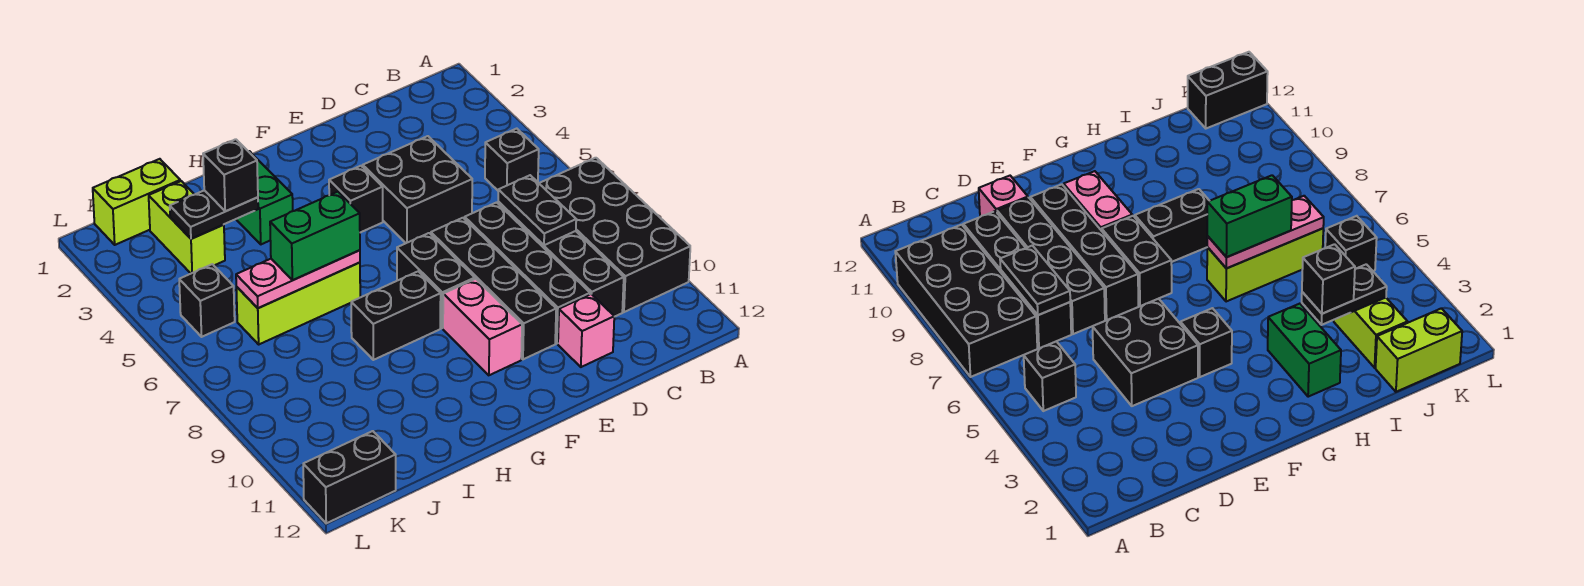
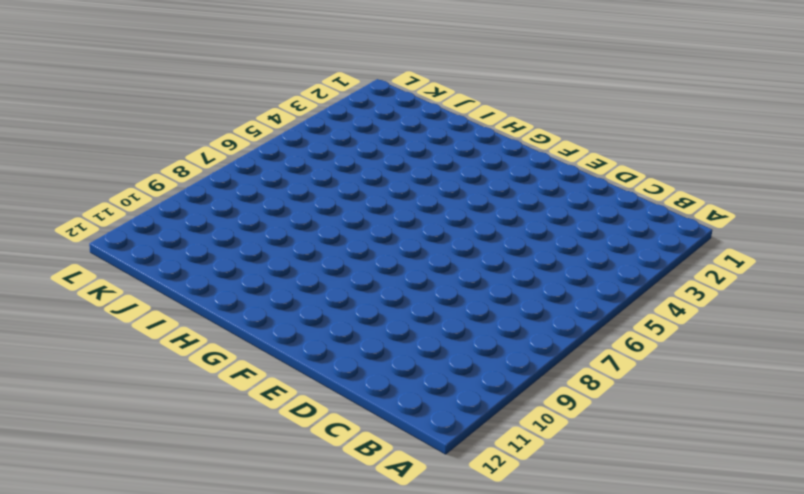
none -> black 2x4 brick [539,158,690,312]
none -> black 1x1 brick [485,129,539,190]
none -> black 1x4 brick [498,202,624,317]

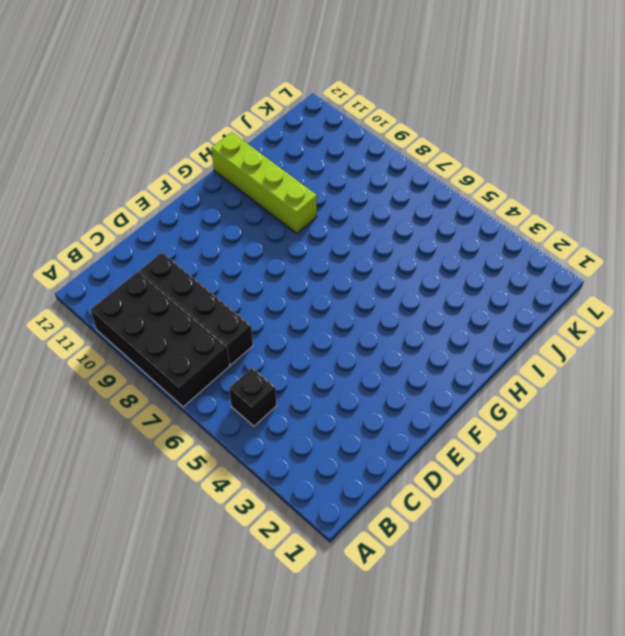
lime 1x4 brick [211,132,317,234] -> none
none -> black 2x2 brick [363,136,472,243]
none -> black 1x4 brick [465,203,590,343]
none -> pink 1x1 brick [558,294,614,367]

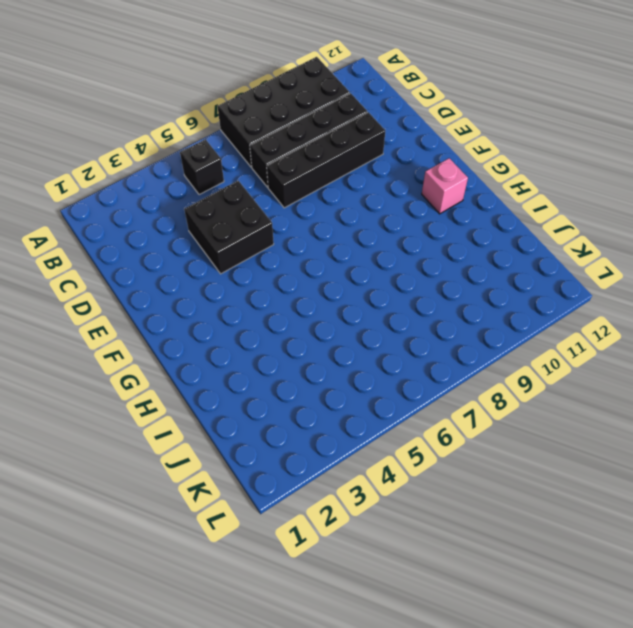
pink 1x1 brick [422,158,468,214] -> pink 1x1 brick moved to [558,294,614,367]
none -> black 1x4 brick [431,218,556,359]
none -> black 1x1 brick [329,166,383,233]
none -> black 1x2 brick [397,233,475,328]

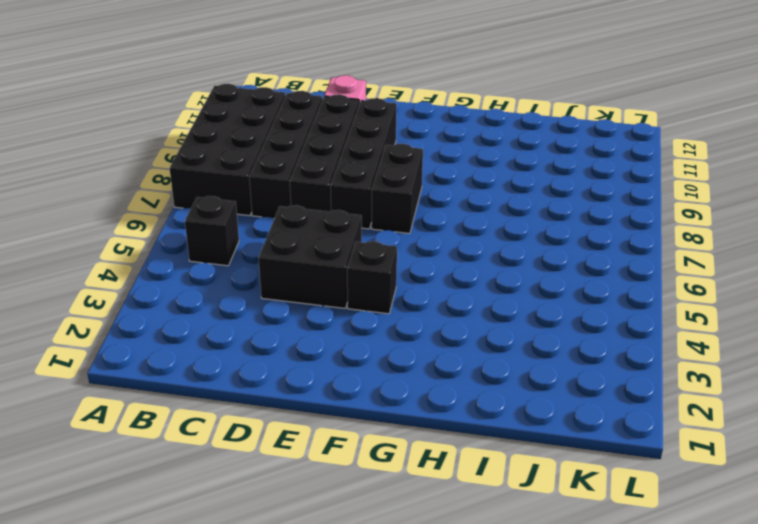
none -> pink 1x2 brick [443,279,522,375]
none -> black 1x2 brick [351,271,441,360]
none -> green 1x2 brick [236,151,293,244]

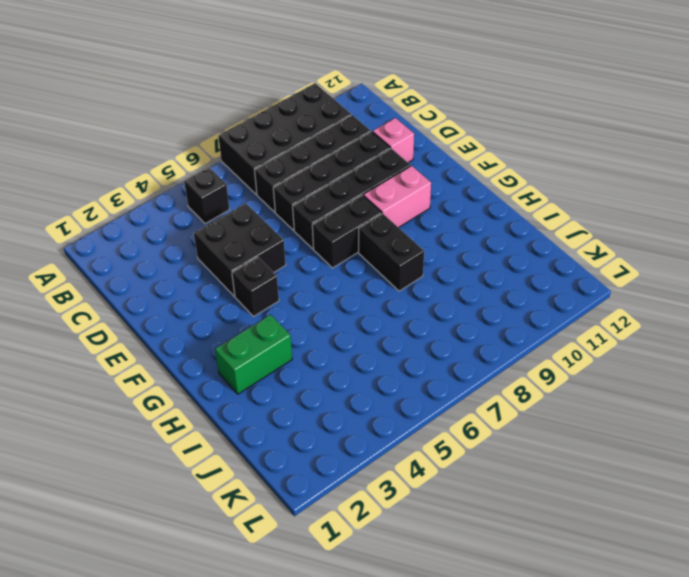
none -> lime 1x3 brick [236,263,360,344]
none -> lime 1x2 brick [93,159,180,245]
none -> lime 1x2 brick [149,181,225,273]

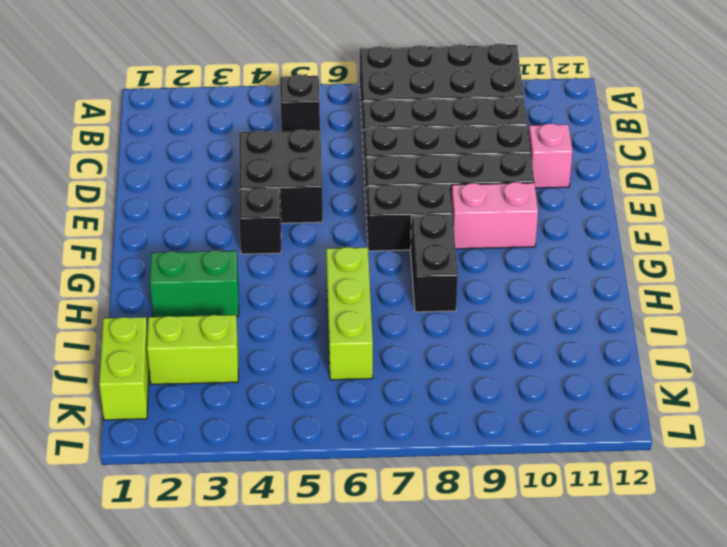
none -> black 1x1 brick [179,264,235,337]
none -> black 1x2 brick [303,431,396,523]
none -> black 1x2 plate [498,175,576,245]

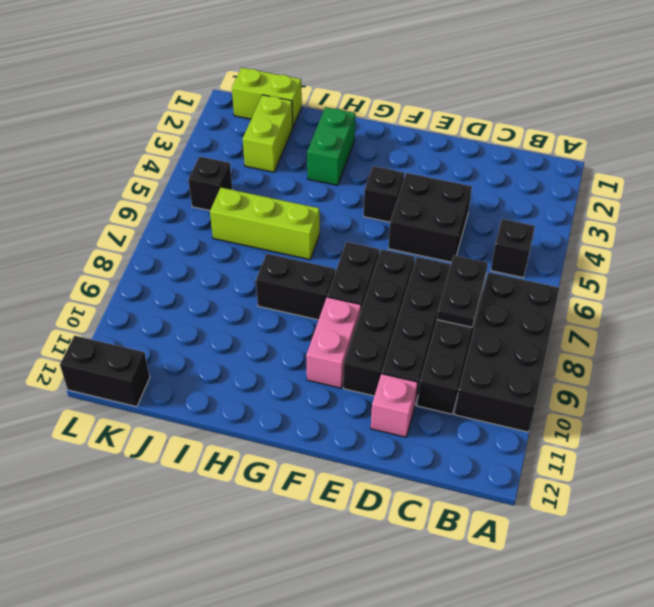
none -> pink 1x3 plate [236,250,360,308]
none -> black 1x2 plate [170,190,258,239]
none -> green 1x2 brick [270,192,360,280]

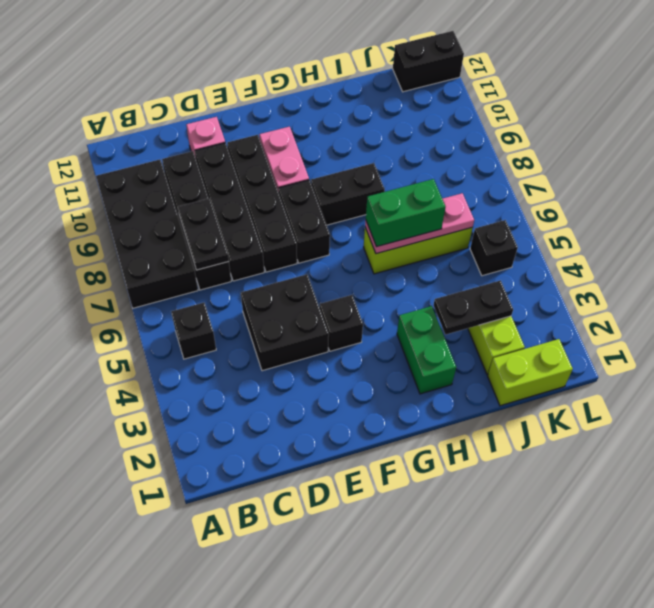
none -> black 1x1 brick [203,139,258,211]

